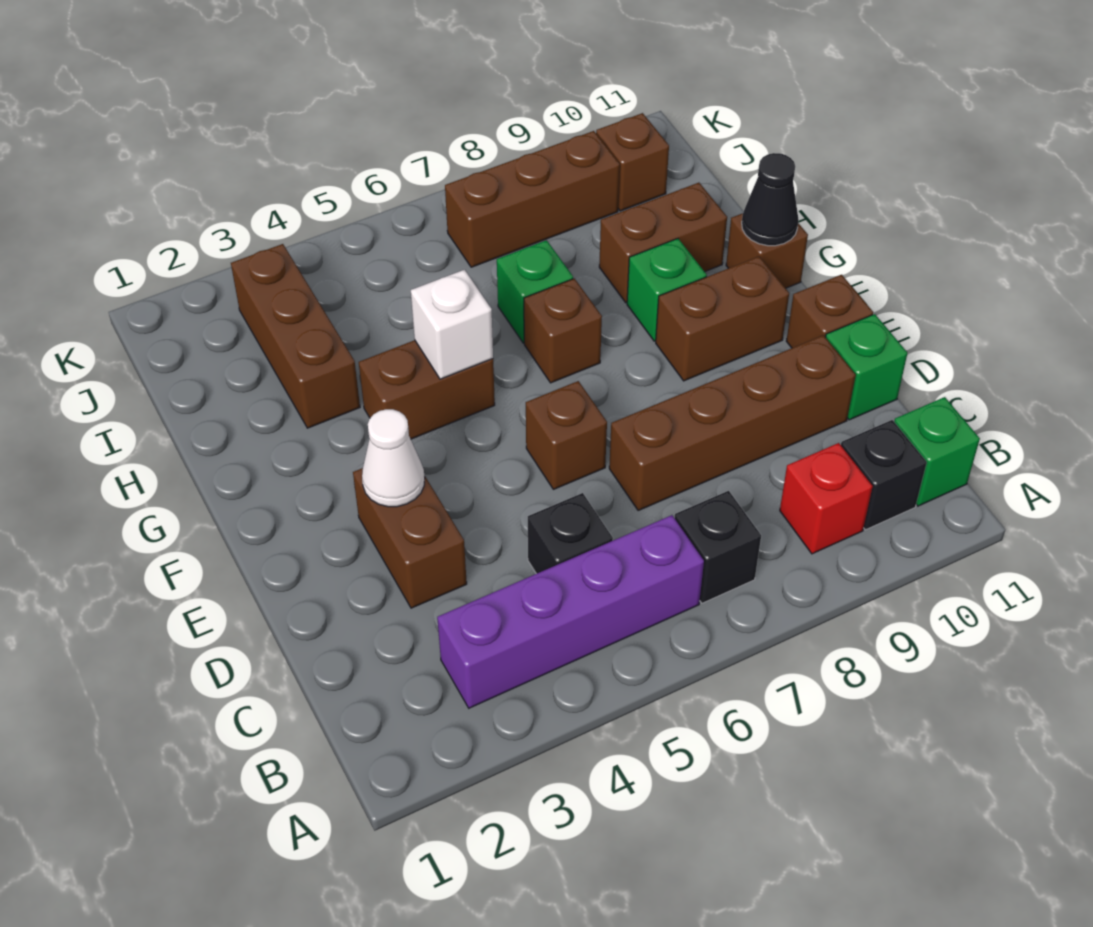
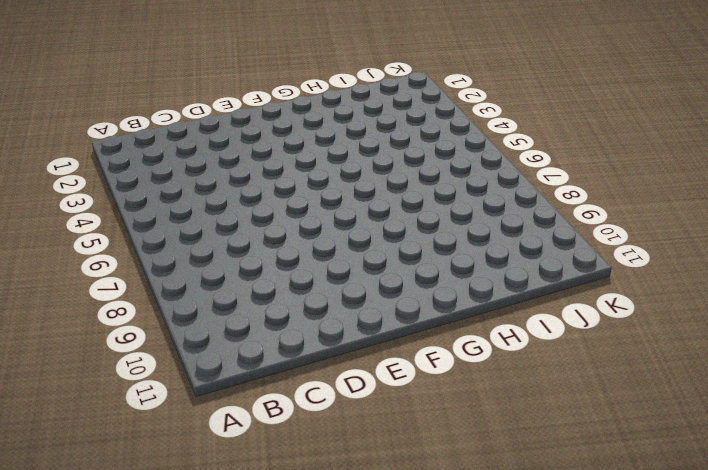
none -> purple 1x4 brick [437,515,704,708]
none -> black 1x1 brick [675,491,761,603]
none -> red 1x1 brick [780,443,873,554]

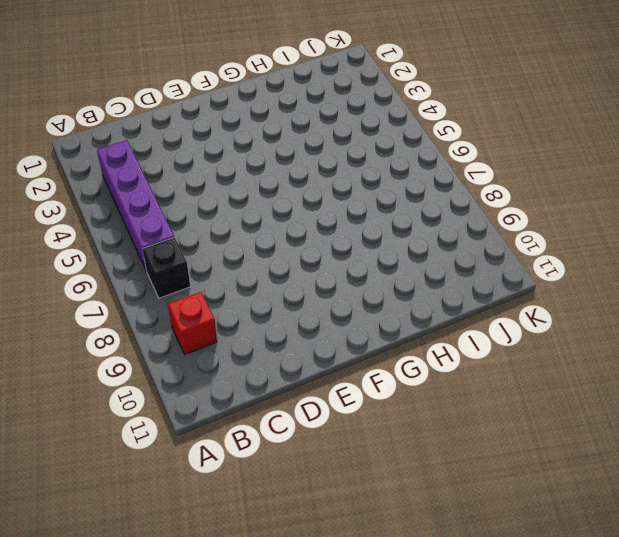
none -> black 1x1 brick [841,420,927,530]
none -> green 1x1 brick [894,397,980,506]
none -> black 1x1 brick [528,493,613,574]

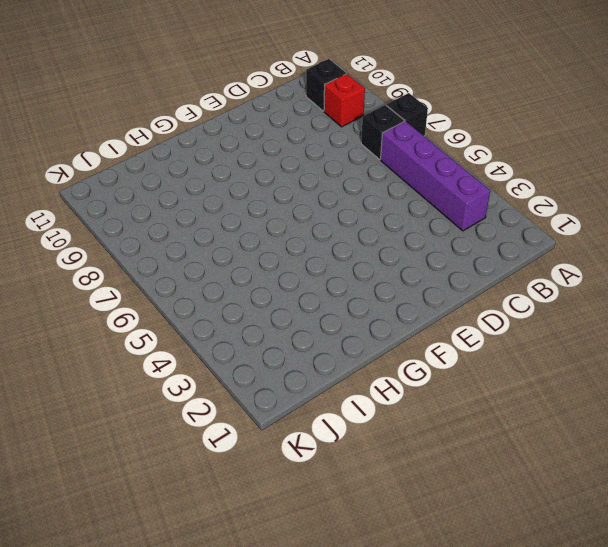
black 1x1 brick [386,93,428,136] -> black 1x1 brick moved to [528,493,613,574]
none -> green 1x1 brick [894,397,980,506]
none -> brown 1x2 brick [353,468,467,608]
none -> brown 1x4 brick [609,335,856,511]

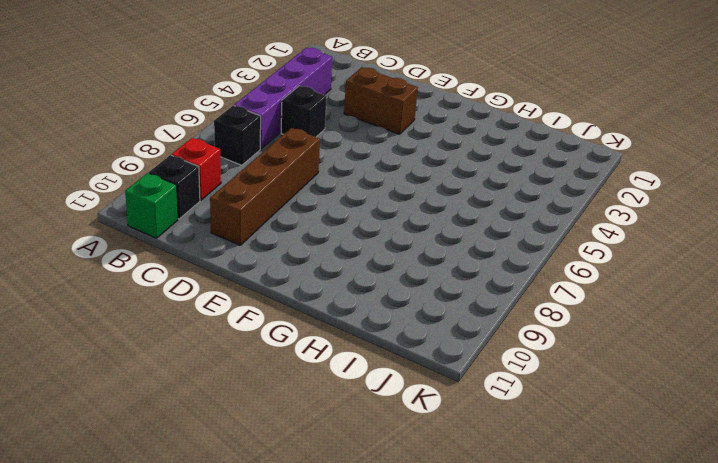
none -> green 1x1 brick [825,314,907,420]
none -> brown 1x1 brick [526,381,607,489]
none -> brown 1x1 brick [786,275,873,348]

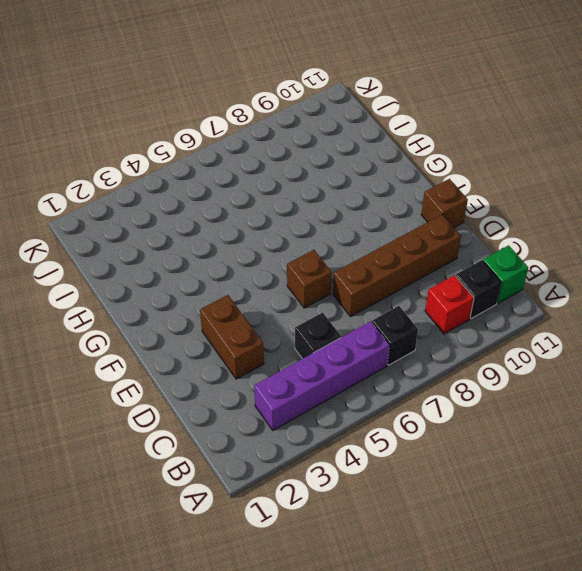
none -> green 1x1 brick [825,314,907,420]
none -> brown 1x2 brick [656,256,789,381]
none -> brown 1x2 brick [359,340,495,439]

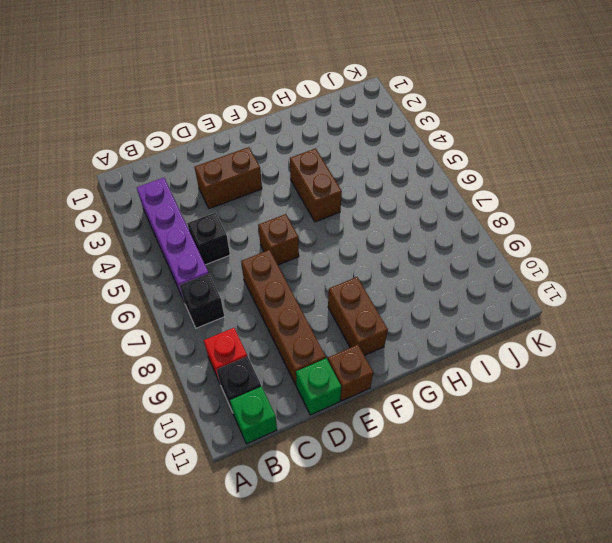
none -> brown 1x1 brick [524,278,602,383]
none -> green 1x1 brick [627,239,707,341]
none -> brown 1x1 brick [726,213,808,288]

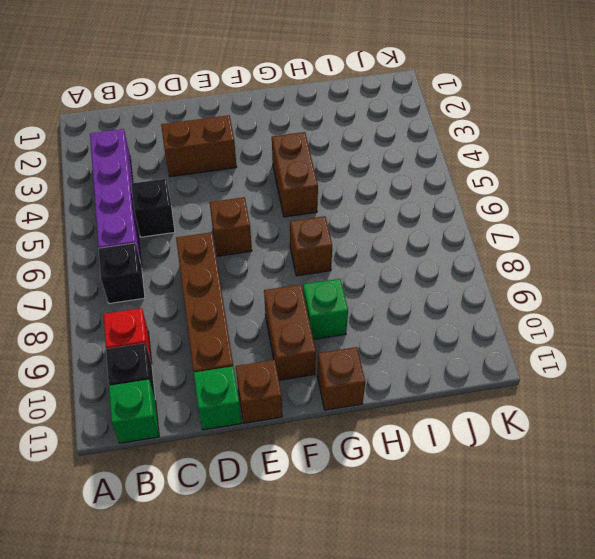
none -> brown 1x3 brick [231,244,360,428]
none -> green 1x1 brick [497,240,573,343]
none -> brown 1x2 brick [599,183,727,303]

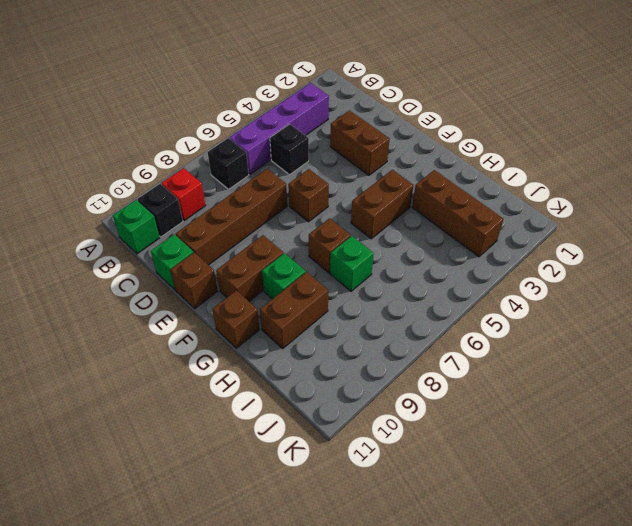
none -> brown 1x3 brick [445,131,620,267]
none -> brown 1x1 brick [596,113,669,211]
none -> white 1x1 cone [362,409,425,507]

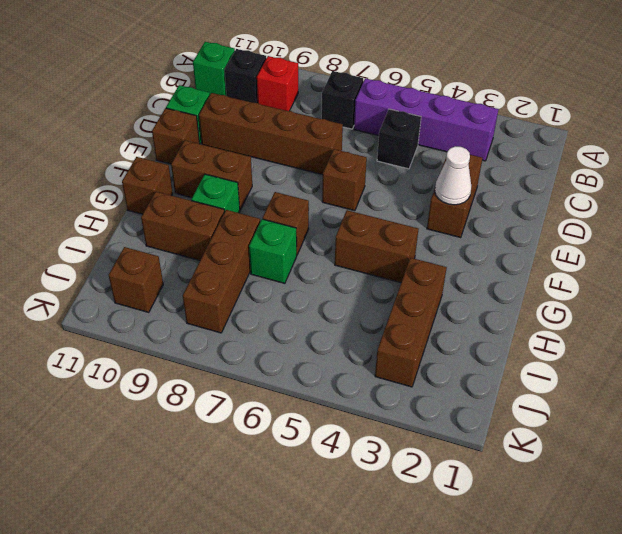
brown 1x3 brick [183,210,260,333] -> brown 1x3 brick turned to [445,131,620,267]
none -> white 1x1 brick [411,270,493,379]
none -> black 1x1 cone [742,153,799,246]

